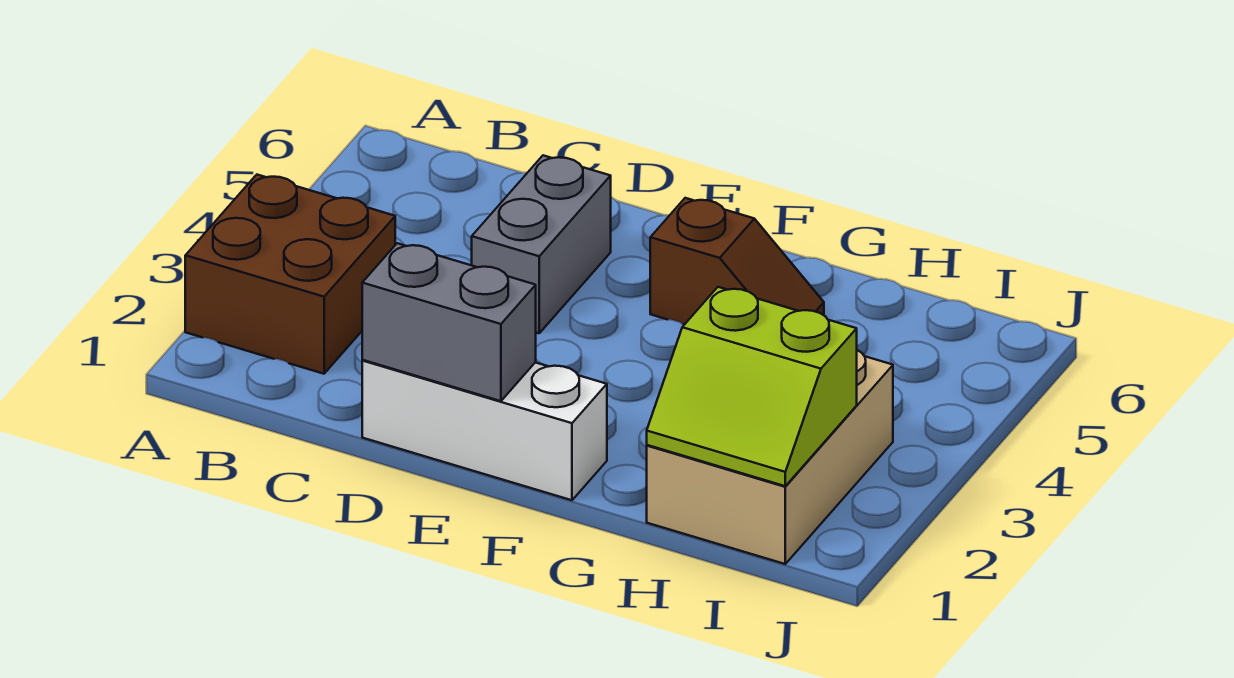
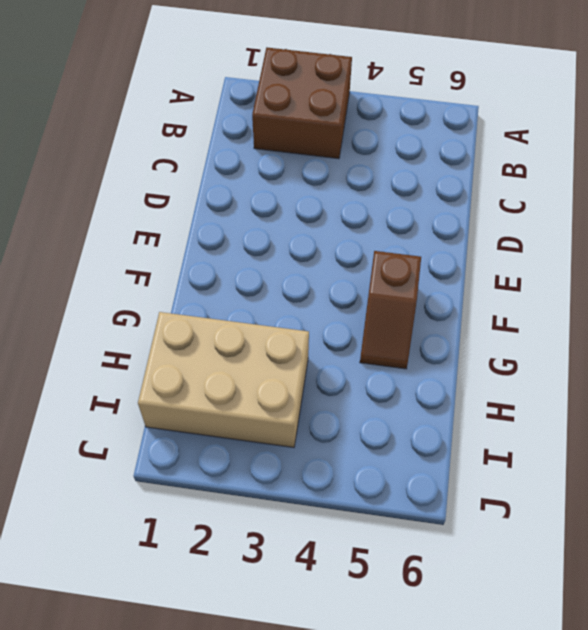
none -> white 1x3 brick [362,360,607,500]
none -> grey 1x2 brick [472,155,611,333]

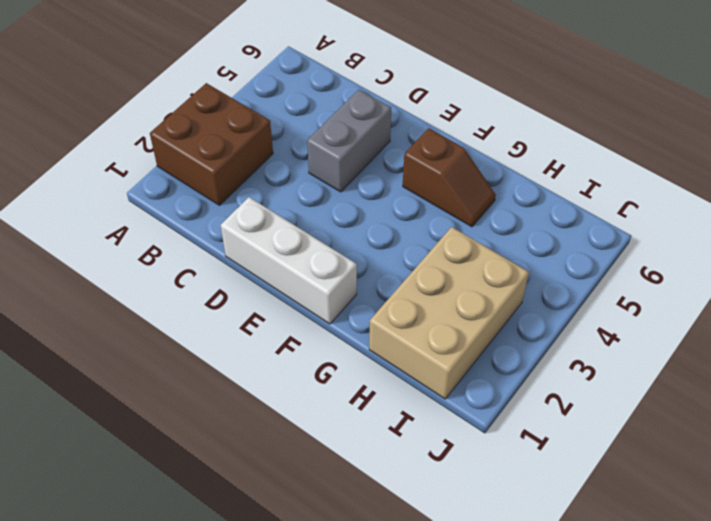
none -> grey 1x2 brick [362,243,536,401]
none -> lime 2x2 slope [647,287,857,486]

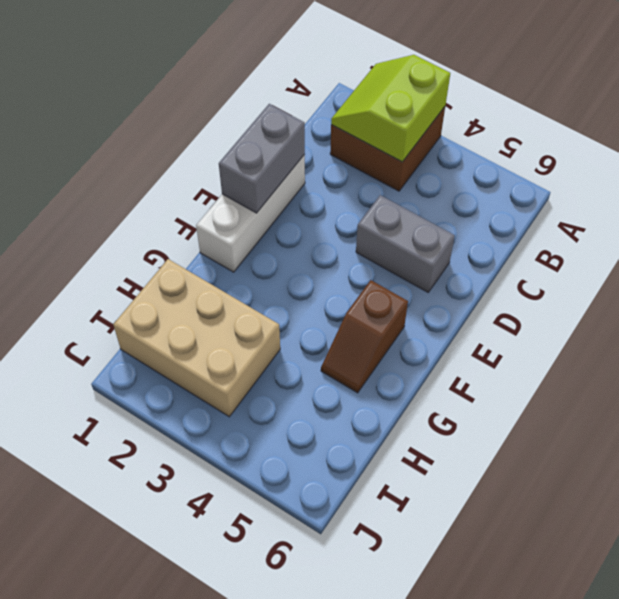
lime 2x2 slope [331,55,450,162] -> lime 2x2 slope moved to [647,287,857,486]

